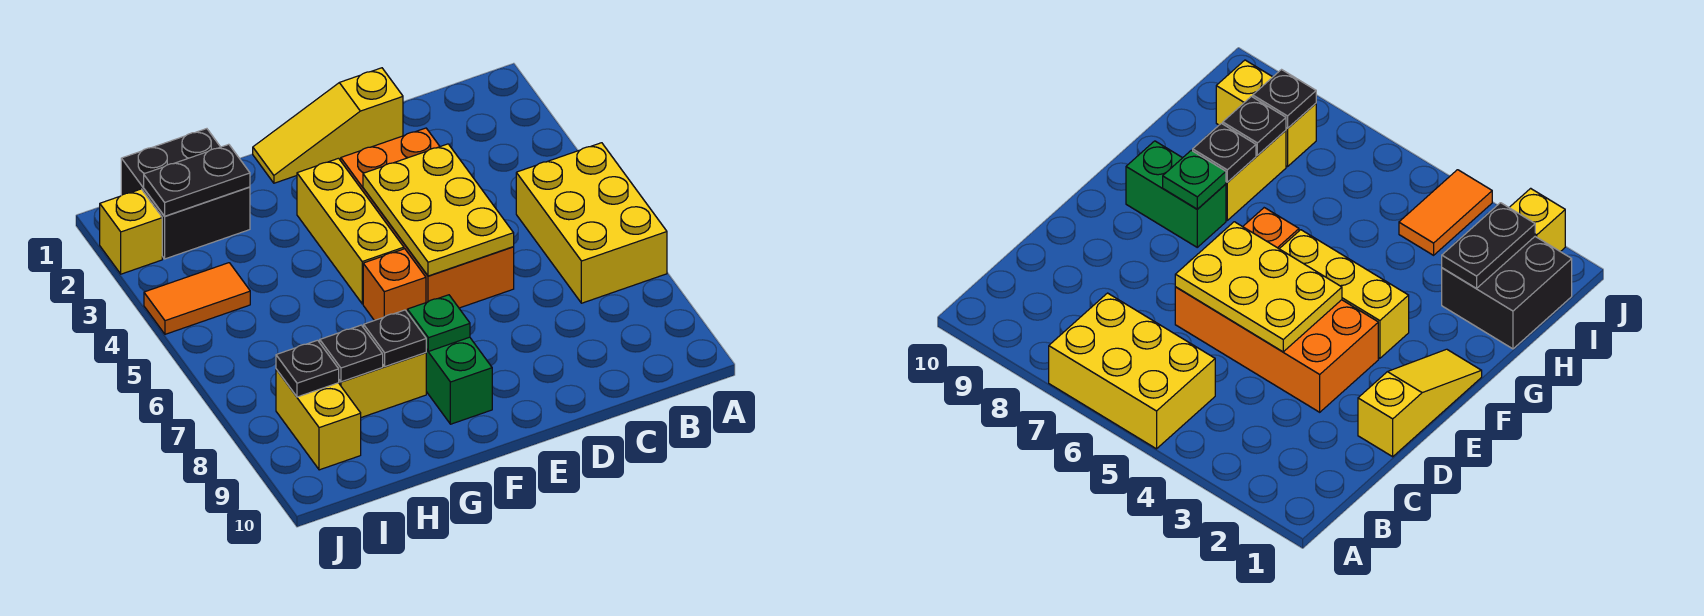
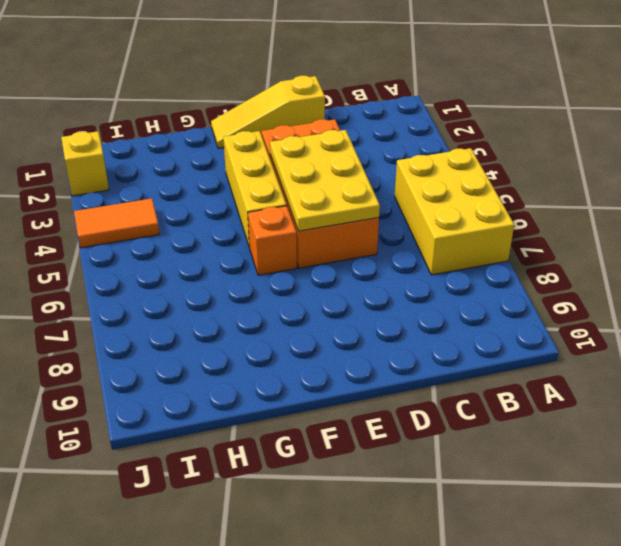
none -> green 1x2 brick [426,337,492,424]
none -> yellow 1x2 brick [339,353,426,418]
none -> black 2x2 brick [121,129,250,259]

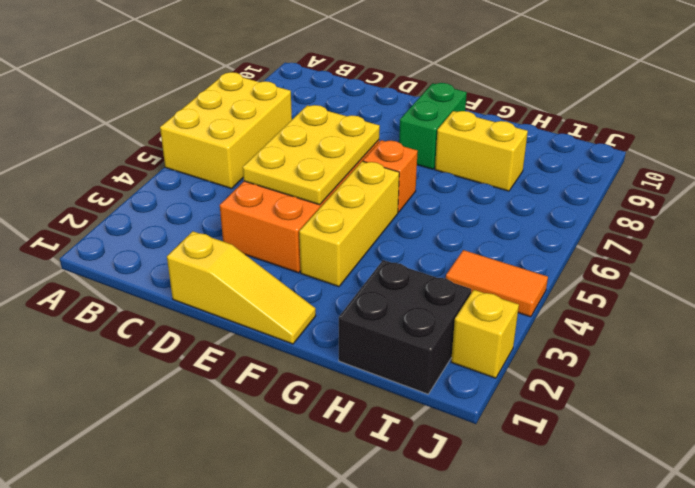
none -> yellow 1x2 brick [276,369,361,470]
none -> green 1x1 plate [407,295,470,351]
none -> black 1x1 plate [364,310,426,366]

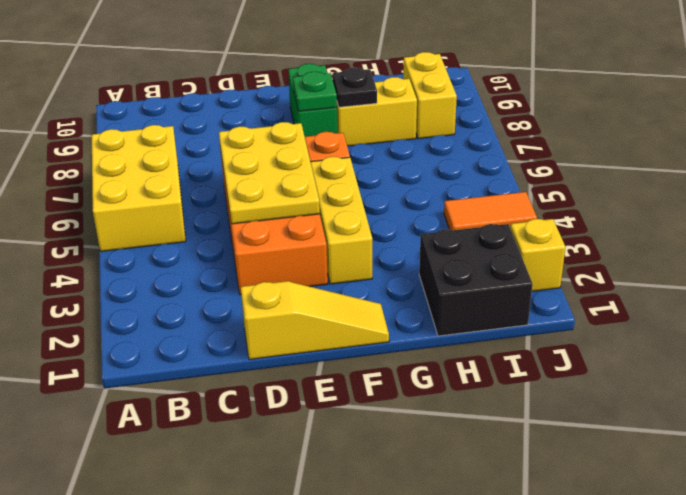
none -> black 1x2 plate [144,144,250,216]
none -> black 1x1 plate [320,325,383,382]
none -> black 1x1 plate [276,340,339,397]

